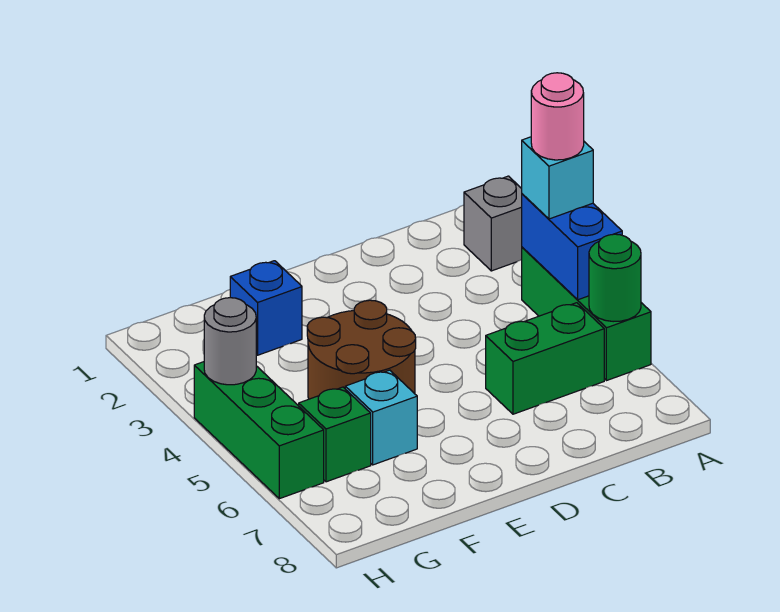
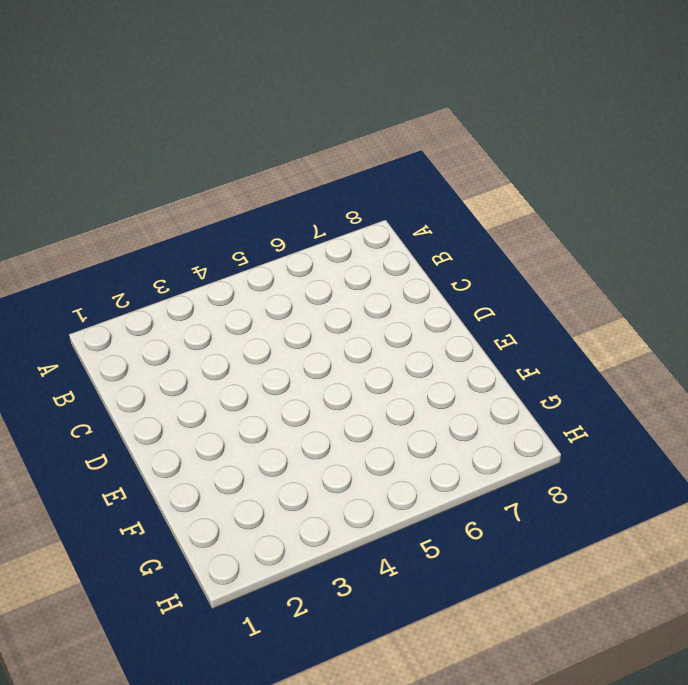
none -> grey 1x1 brick [464,176,522,271]
none -> green 1x3 brick [522,247,651,381]
none -> green 1x2 brick [486,303,604,414]

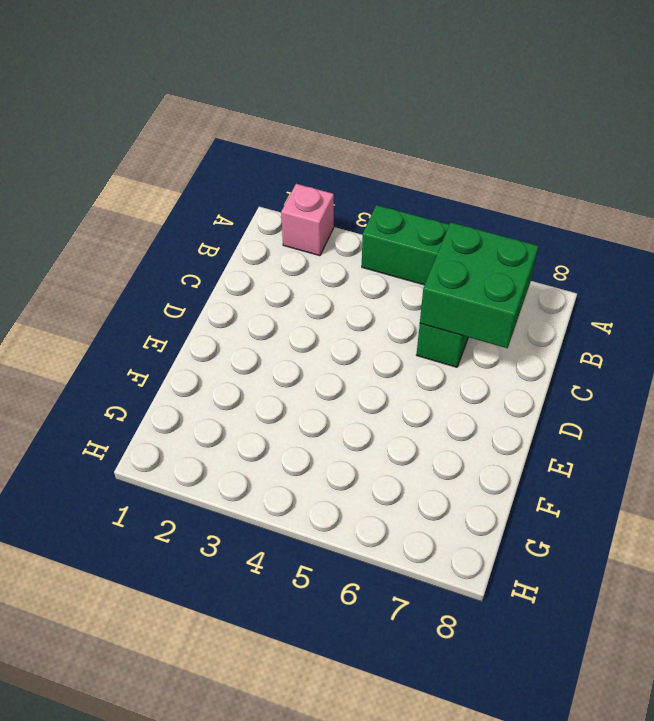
pink 1x1 brick [281,184,334,256] -> grey 1x1 brick [464,176,522,271]
green 2x2 brick [420,223,538,348] -> none
none -> brown 2x2 round brick [307,300,416,399]
none -> blue 1x1 brick [230,261,302,355]
none -> cyan 1x1 brick [345,370,417,465]

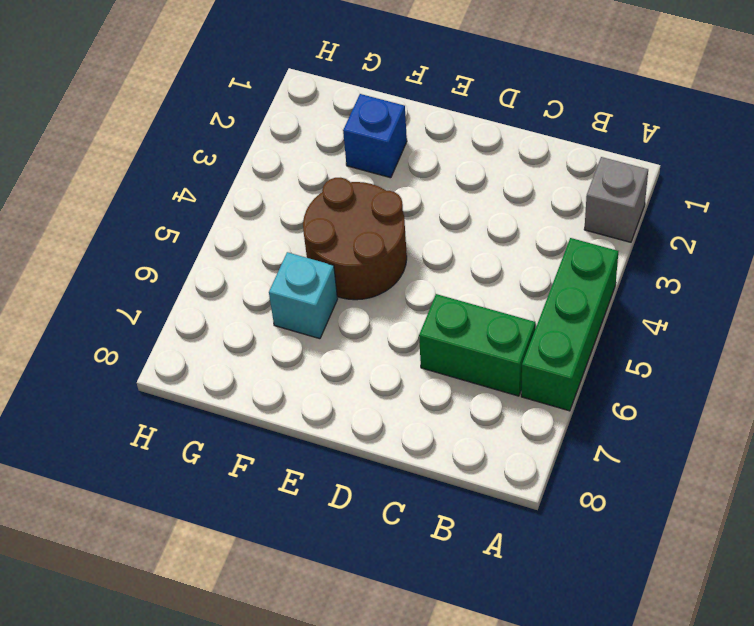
none -> green 1x1 brick [299,387,371,482]
none -> green 1x3 brick [194,362,324,499]
none -> blue 1x2 brick [522,194,622,300]

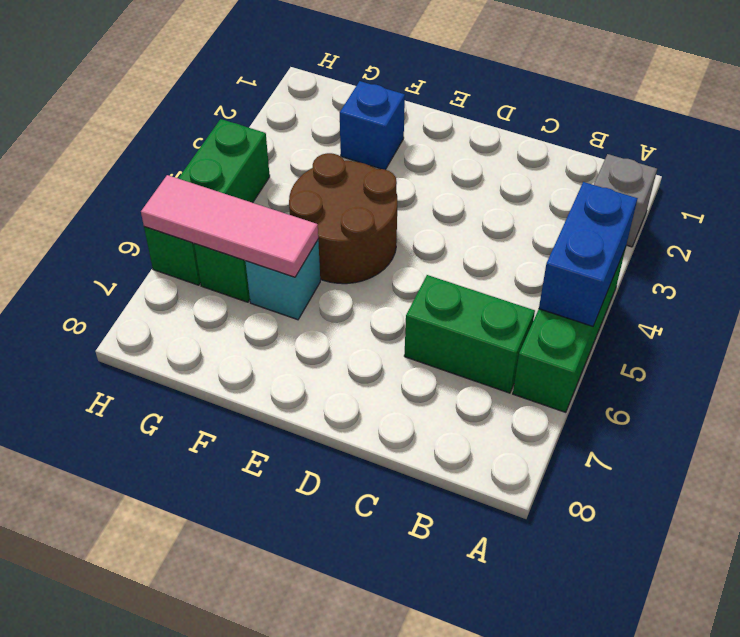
pink 1x3 tile [141,175,318,277] -> none
none -> green 1x1 round brick [589,234,641,322]
none -> grey 1x1 round brick [204,298,256,385]
none -> cyan 1x1 brick [522,137,593,219]

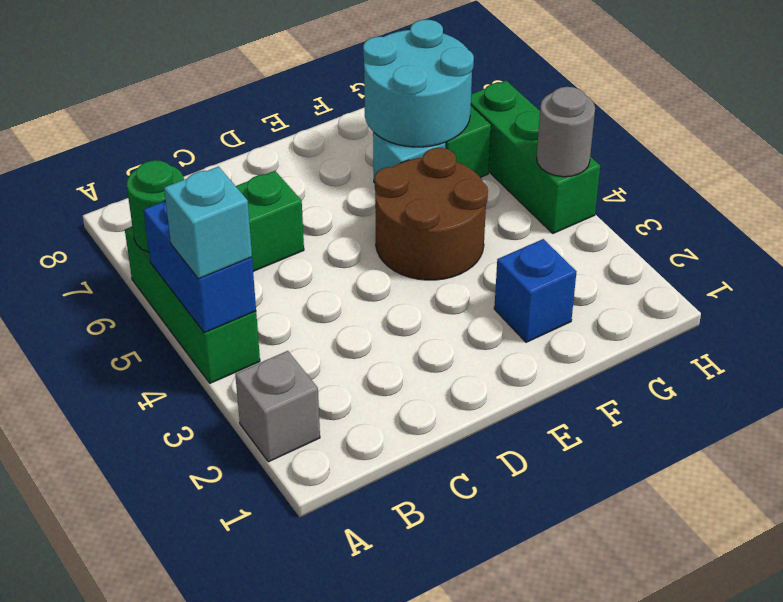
cyan 2x2 round brick [363,20,474,147] -> none
none -> pink 1x1 round brick [531,73,584,160]

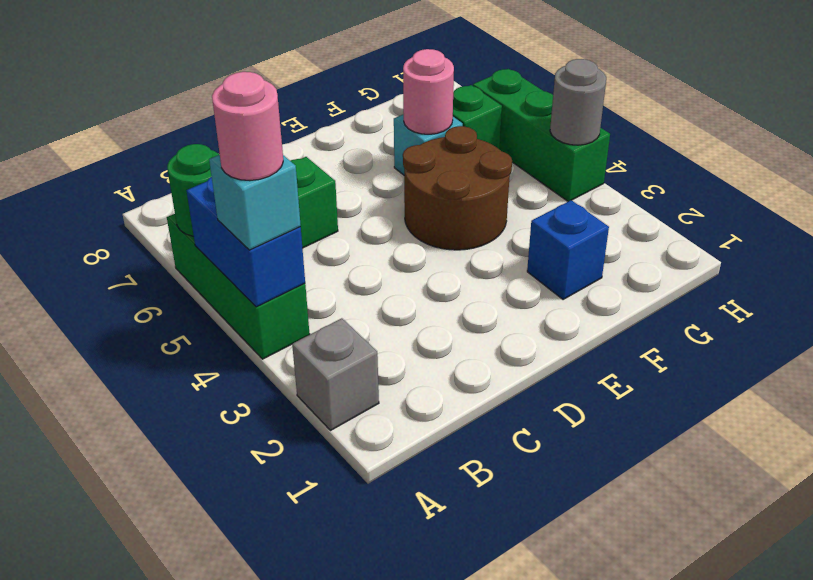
pink 1x1 round brick [403,49,454,134] -> none

